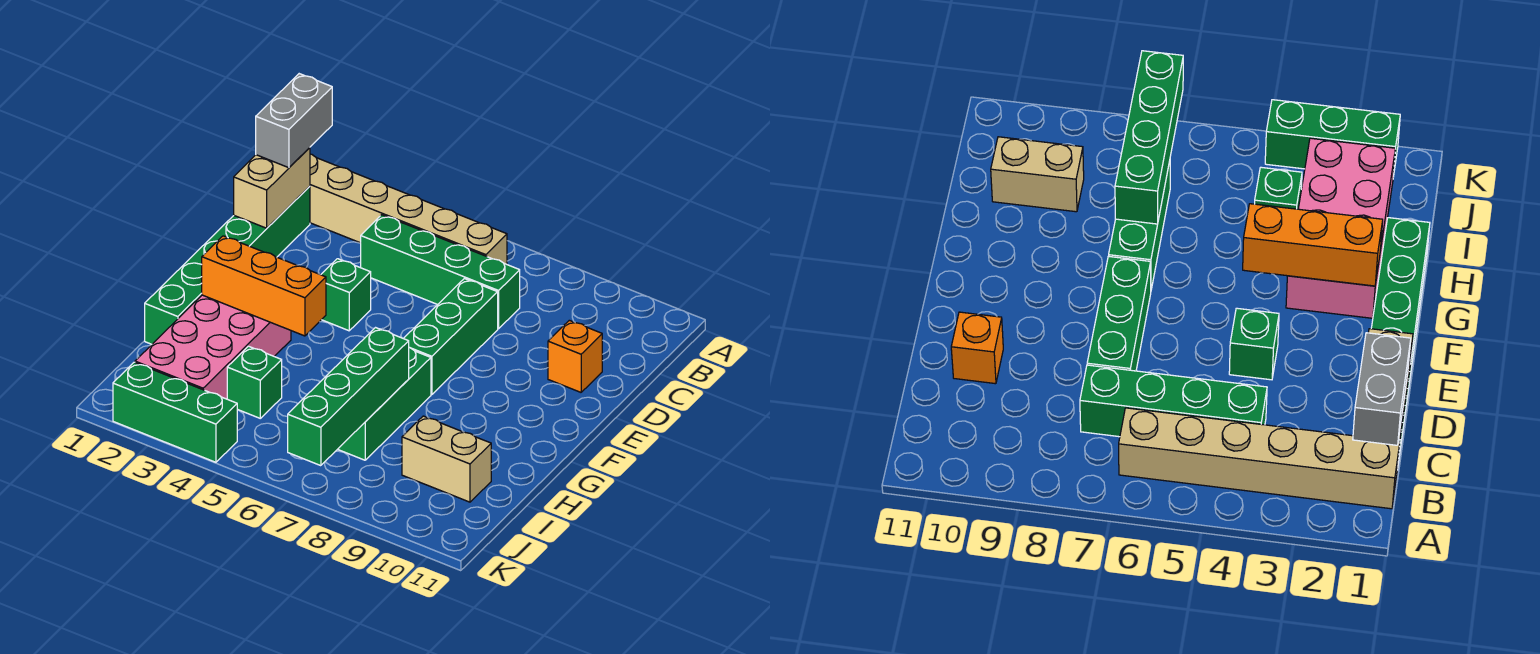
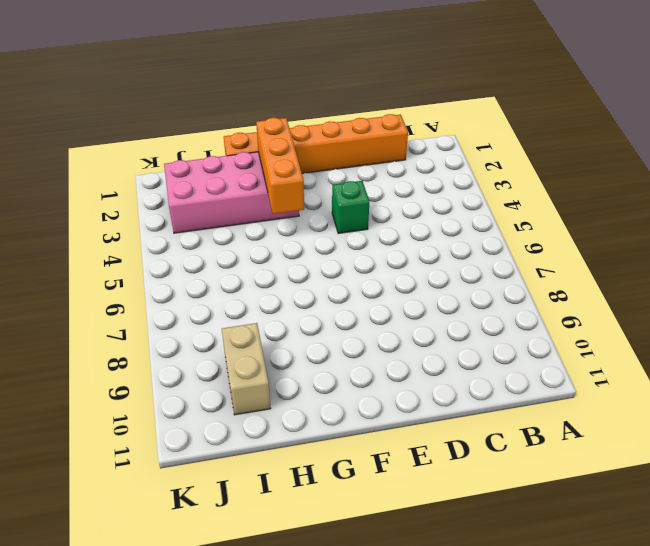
orange 1x6 brick [224,114,408,173] -> green 1x6 brick [145,186,310,344]
none -> tan 1x6 brick [310,154,507,264]
none -> green 1x4 brick [361,215,520,329]
none -> green 1x3 brick [403,279,498,395]

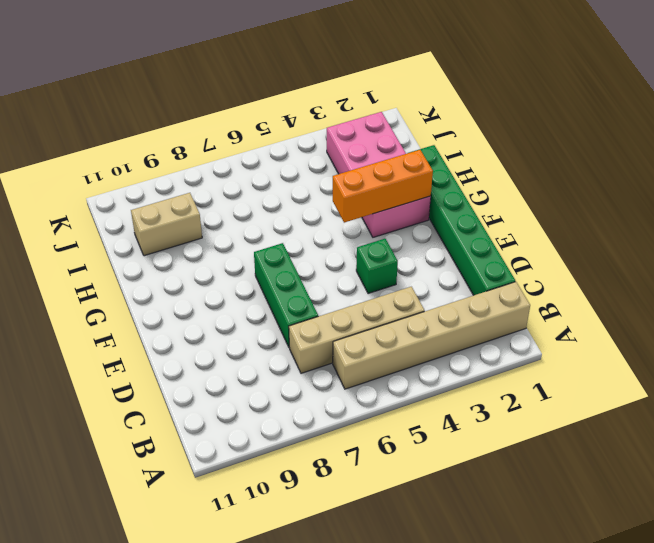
tan 1x4 brick [289,287,425,373] -> green 1x4 brick [361,215,520,329]
none -> orange 1x1 brick [548,320,602,392]
none -> green 1x3 brick [338,348,431,460]
none -> green 1x1 brick [227,346,282,418]

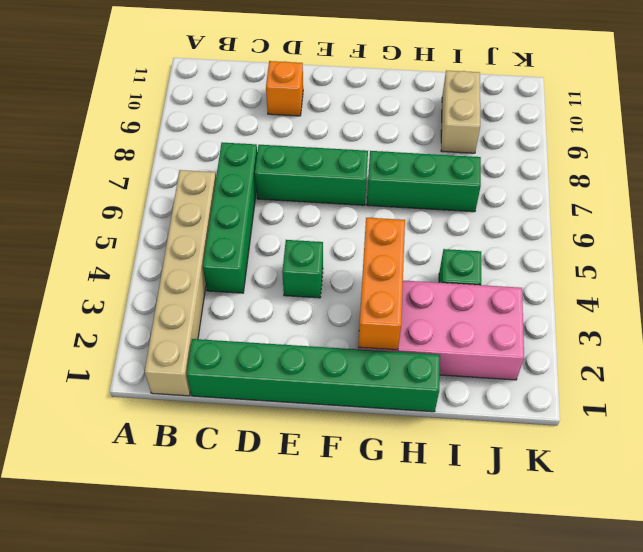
none -> green 1x3 brick [113,362,237,462]
none -> tan 1x2 brick [234,148,310,228]
none -> green 1x4 brick [288,328,409,466]

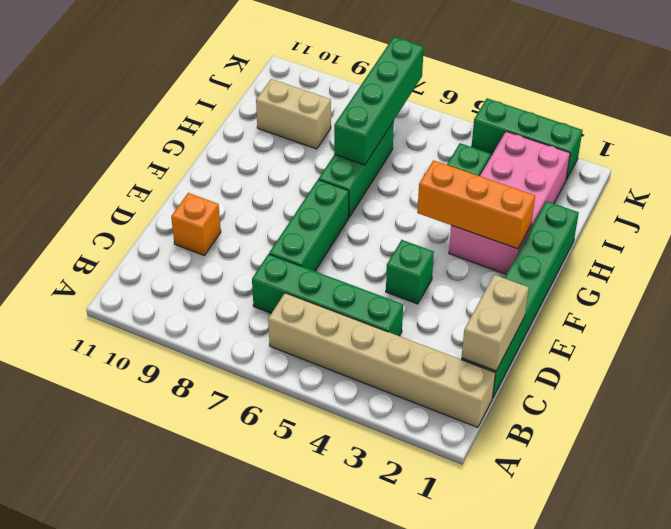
none -> grey 1x2 brick [256,74,332,168]

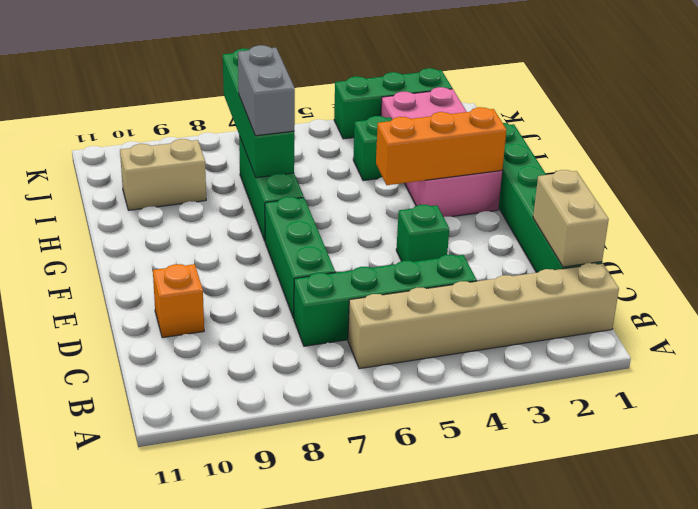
grey 1x2 brick [238,45,295,136] -> grey 1x2 brick moved to [256,74,332,168]

